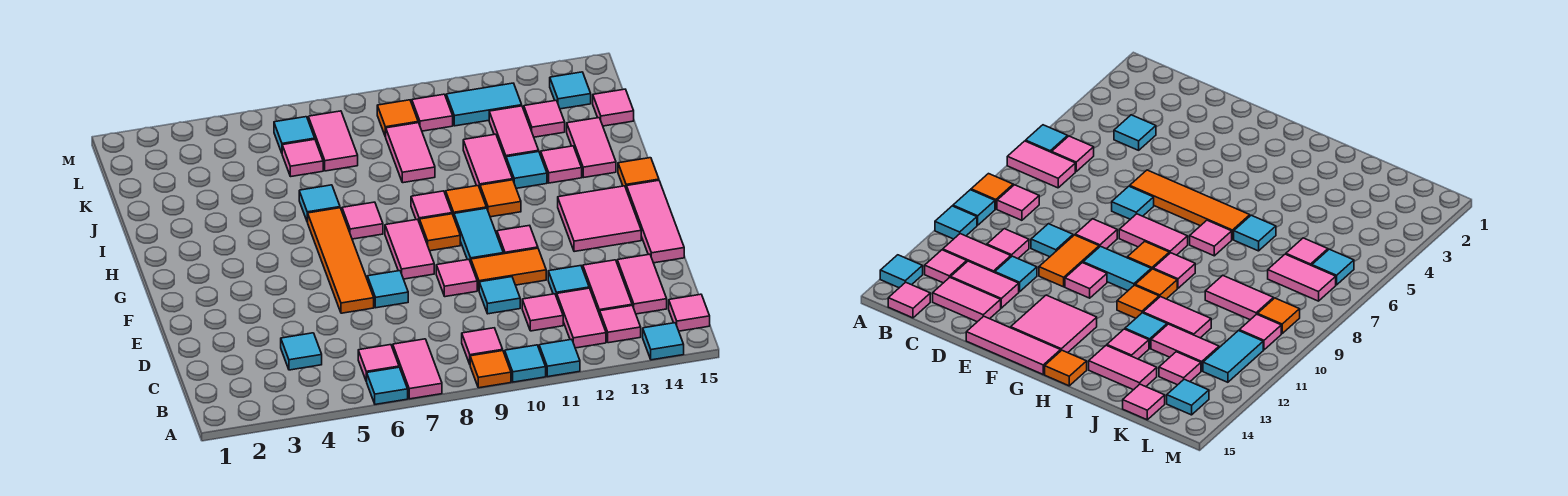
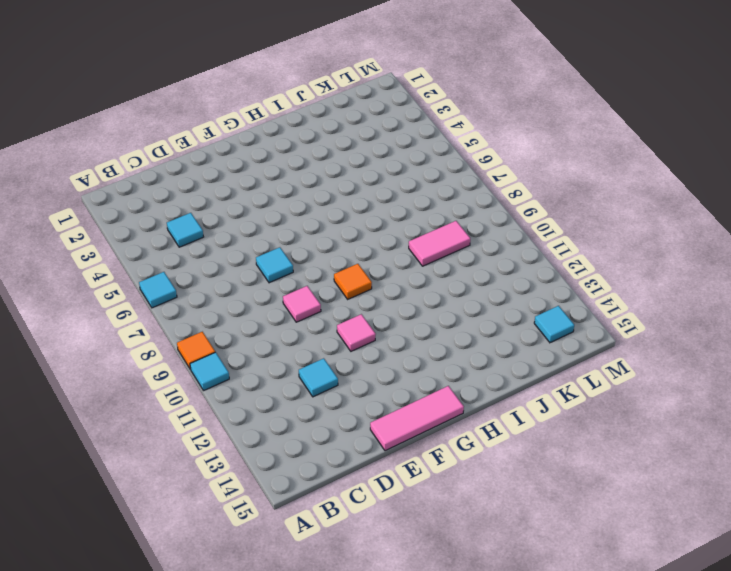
none -> pink 1x2 tile [393,339,442,399]
none -> cyan 1x1 tile [539,339,580,377]
none -> cyan 1x1 tile [643,323,684,360]
none -> pink 1x1 tile [358,345,399,381]

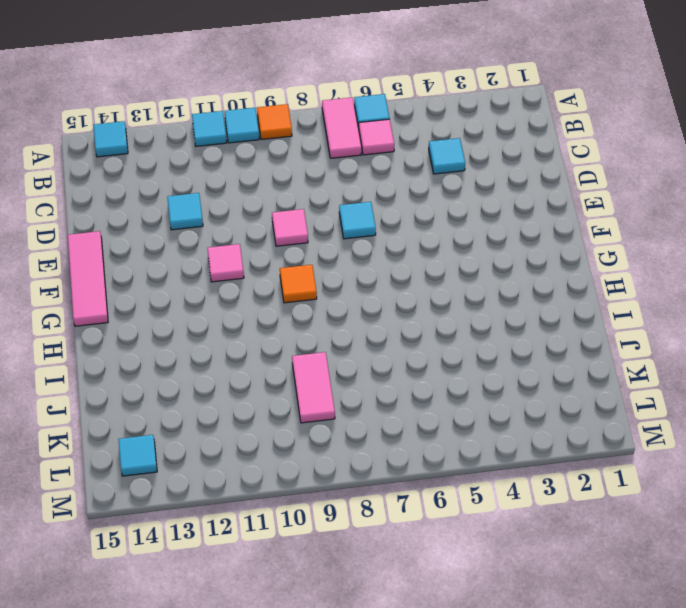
none -> pink 1x1 tile [462,328,503,364]
none -> pink 1x2 tile [557,288,606,348]
none -> pink 1x1 tile [600,305,641,343]
none -> pink 1x1 tile [669,294,710,331]

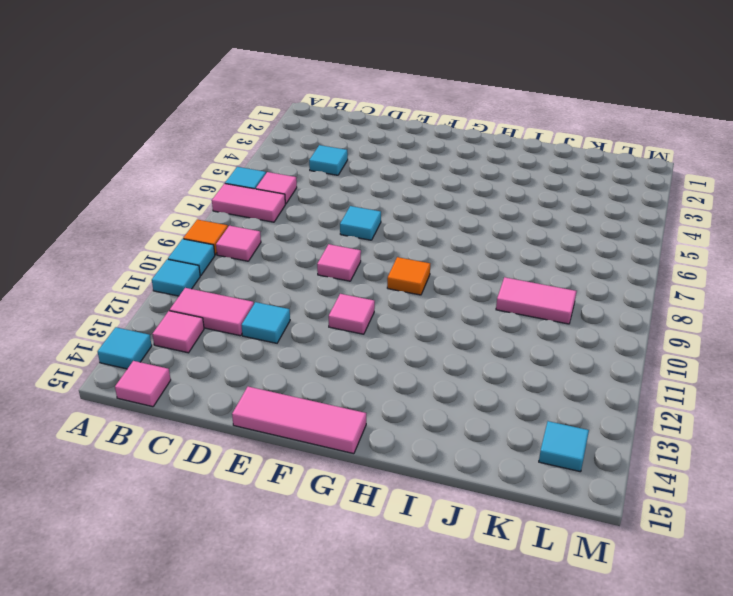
none -> pink 1x1 tile [522,294,563,331]
none -> pink 1x2 tile [583,260,632,315]
none -> pink 1x2 tile [617,254,667,314]
none -> cyan 1x1 tile [479,277,520,314]

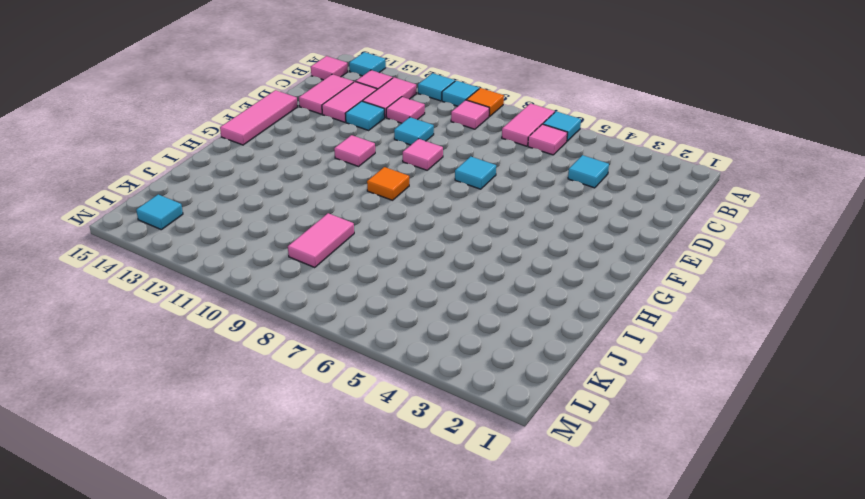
none -> orange 1x4 tile [308,208,374,313]
none -> orange 1x2 tile [471,248,546,290]
none -> pink 1x2 tile [385,219,434,279]
none -> cyan 1x2 tile [454,208,503,262]

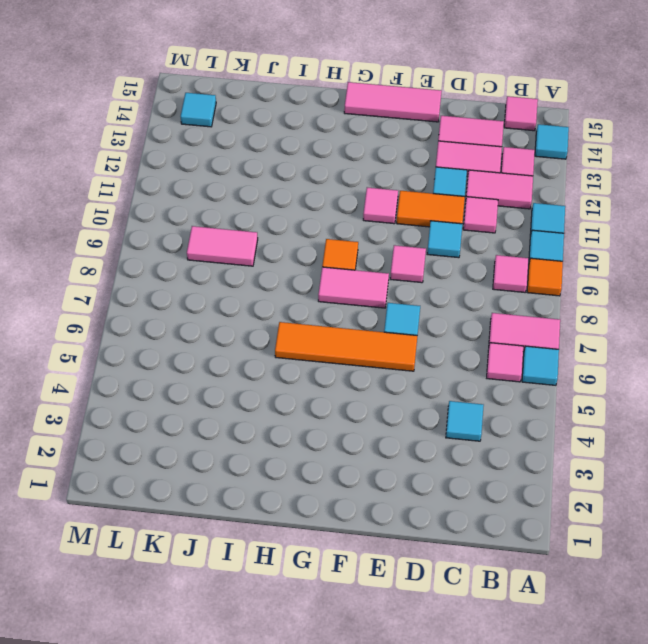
orange 1x2 tile [397,191,465,227] -> orange 1x2 tile turned to [471,248,546,290]
none -> cyan 1x2 tile [454,208,503,262]
none -> pink 2x2 tile [558,186,641,252]
none -> pink 1x1 tile [342,202,383,239]
none -> pink 1x1 tile [411,191,452,223]

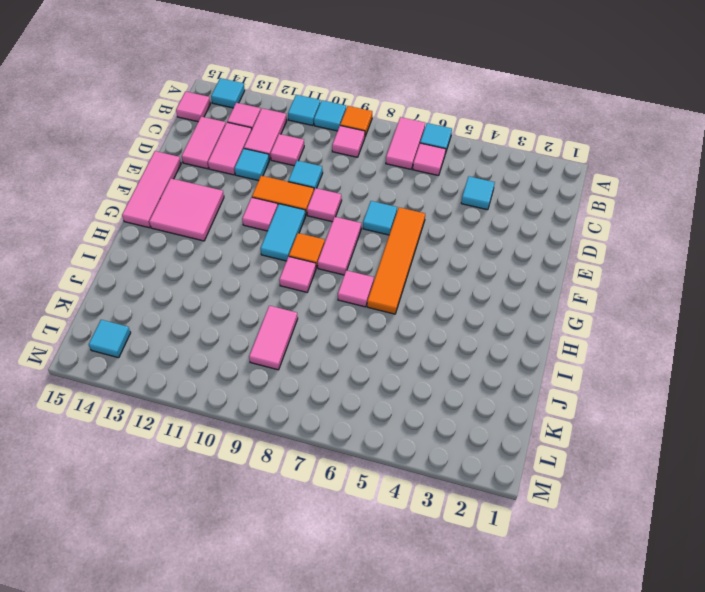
none -> orange 1x1 tile [446,186,486,216]
none -> orange 1x1 tile [480,180,521,217]
none -> orange 1x1 tile [618,158,659,190]
none -> cyan 1x1 tile [299,185,340,222]

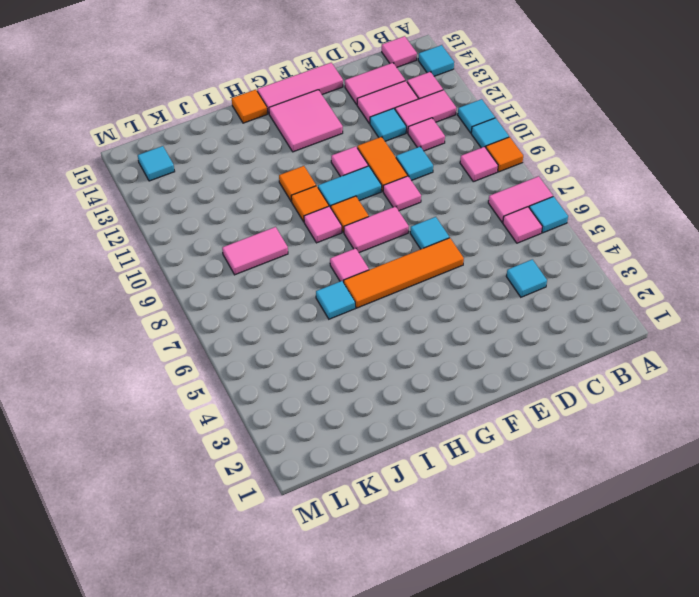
none -> pink 1x2 tile [463,134,513,188]
none -> cyan 1x1 tile [506,152,547,188]
none -> pink 1x1 tile [541,146,582,183]
none -> pink 1x2 tile [567,118,616,178]

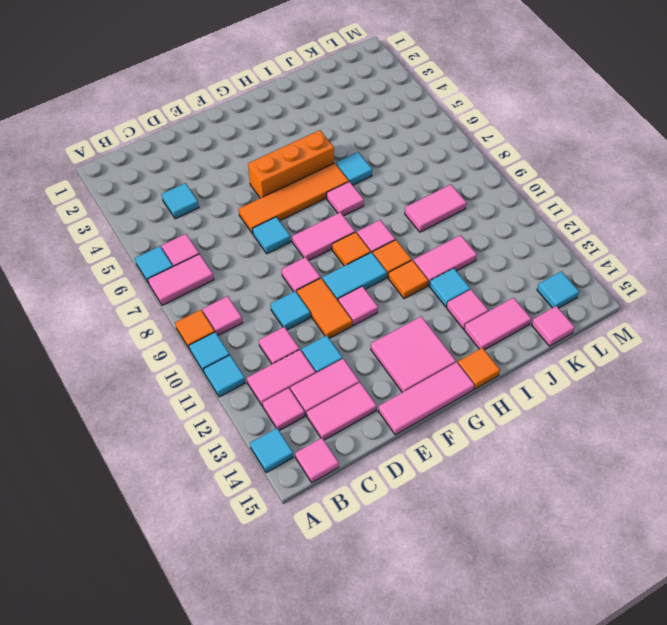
orange 1x3 brick [248,130,334,198] -> none
none -> pink 1x2 tile [489,106,539,159]
none -> pink 1x1 tile [282,139,323,177]
none -> pink 1x2 tile [308,111,358,171]
none -> pink 1x1 tile [524,100,565,137]

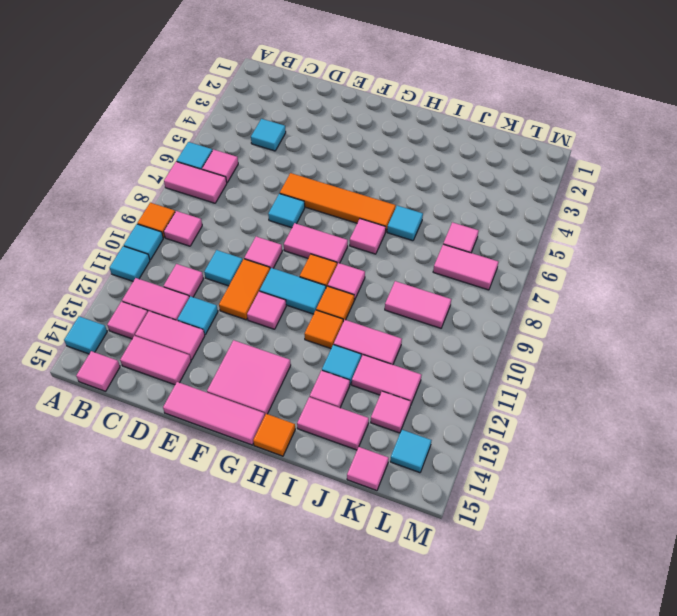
none -> cyan 1x1 tile [274,117,315,153]
none -> orange 1x1 tile [377,100,418,137]
none -> pink 1x1 tile [412,94,453,131]
none -> cyan 1x2 tile [446,83,522,126]

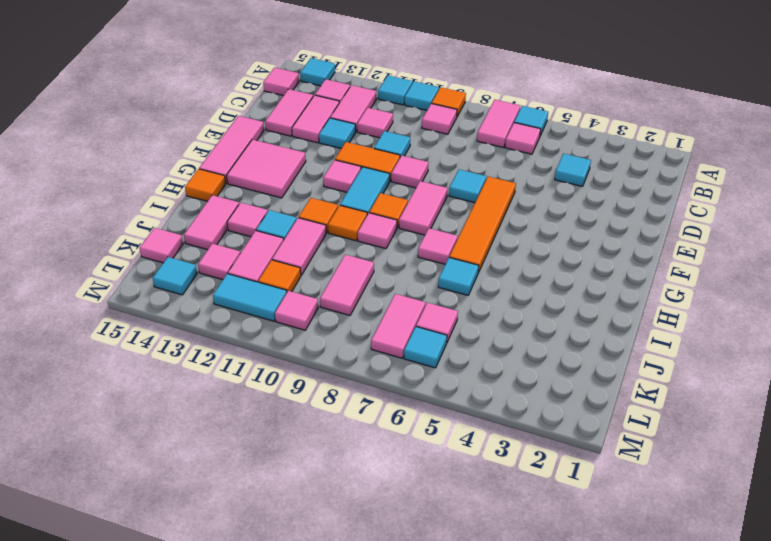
orange 1x1 tile [258,260,301,292] -> orange 1x1 tile moved to [377,100,418,137]

